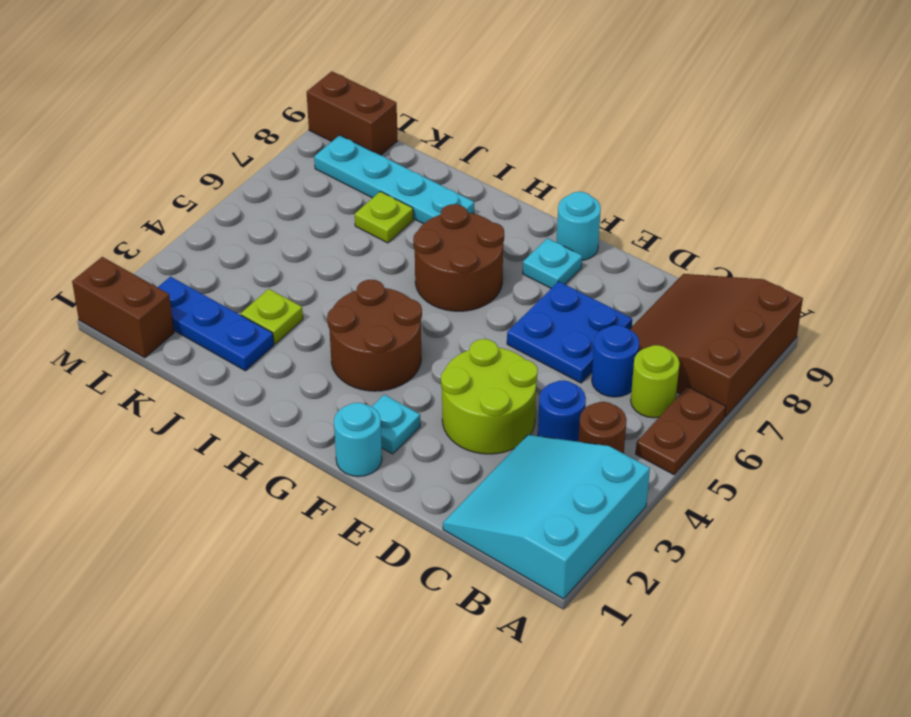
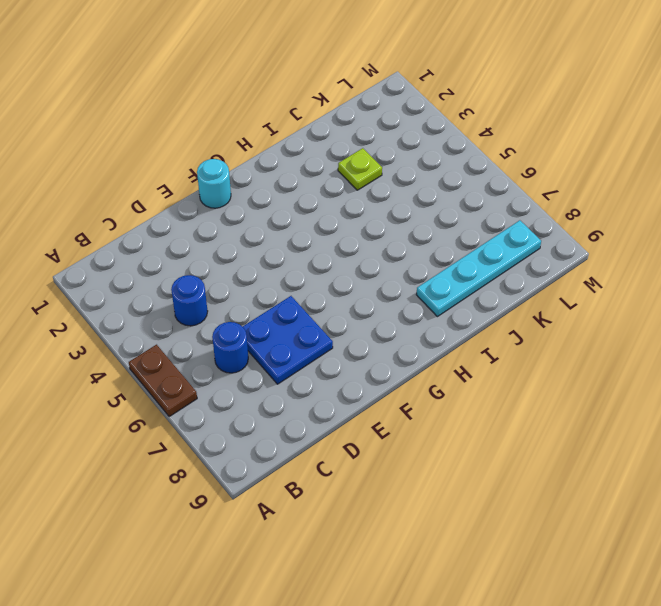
none -> cyan 3x3 slope [443,435,650,599]
none -> brown 3x3 slope [630,274,803,417]
none -> brown 1x1 round brick [578,402,626,454]

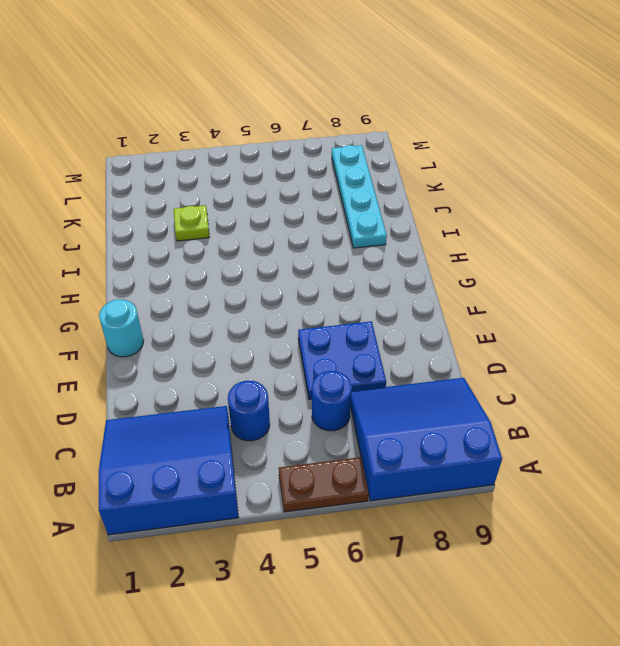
blue 3x3 slope [99,406,239,535] -> cyan 3x3 slope [443,435,650,599]
blue 3x3 slope [351,378,502,501] -> brown 3x3 slope [630,274,803,417]
none -> brown 1x1 round brick [578,402,626,454]
none -> lime 1x1 round brick [631,345,680,418]
none -> lime 2x2 round brick [441,339,538,454]

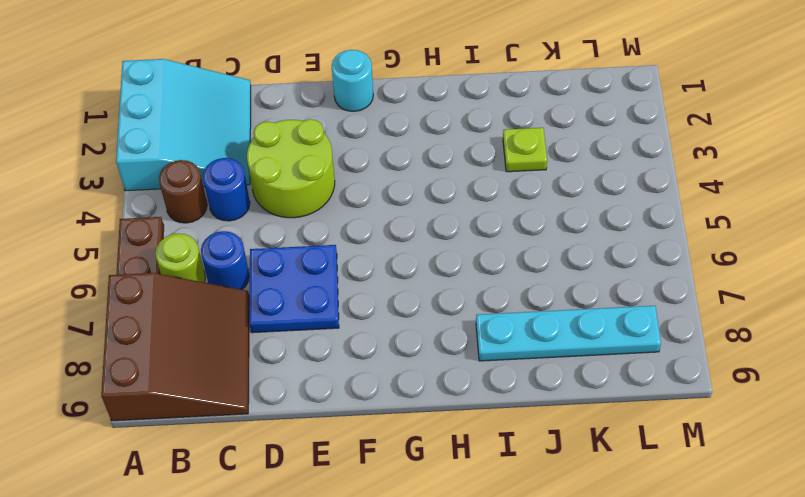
none -> cyan 1x1 plate [372,395,420,454]
none -> cyan 1x1 plate [523,238,582,288]
none -> cyan 1x1 round brick [557,192,601,260]

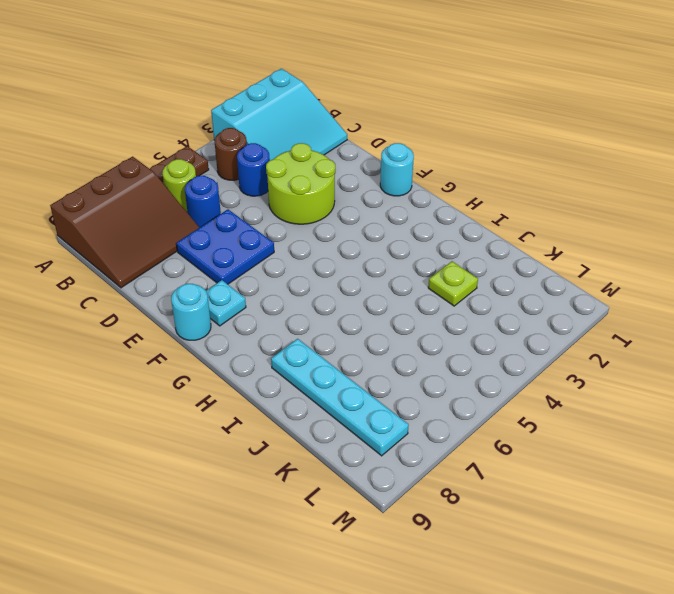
none -> cyan 1x1 plate [372,395,420,454]
none -> brown 2x2 round brick [327,280,422,391]
none -> brown 2x2 round brick [413,204,504,311]

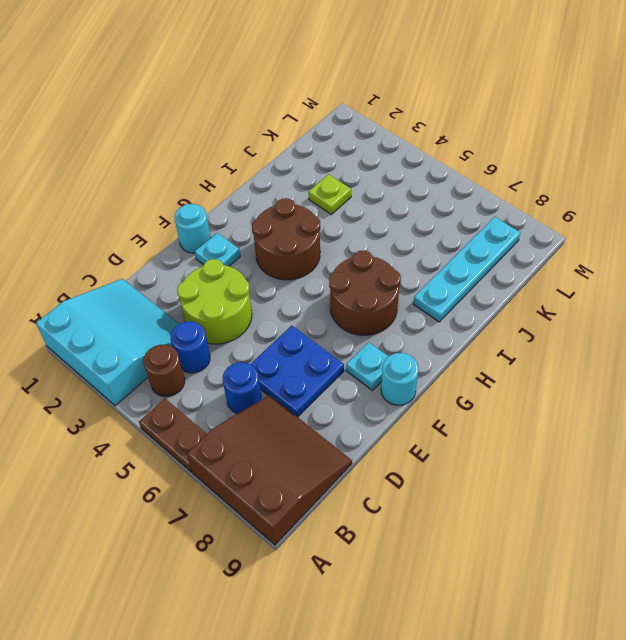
none -> lime 1x1 round brick [631,345,680,418]
none -> blue 1x3 plate [158,277,274,371]
none -> lime 1x1 plate [355,191,413,243]

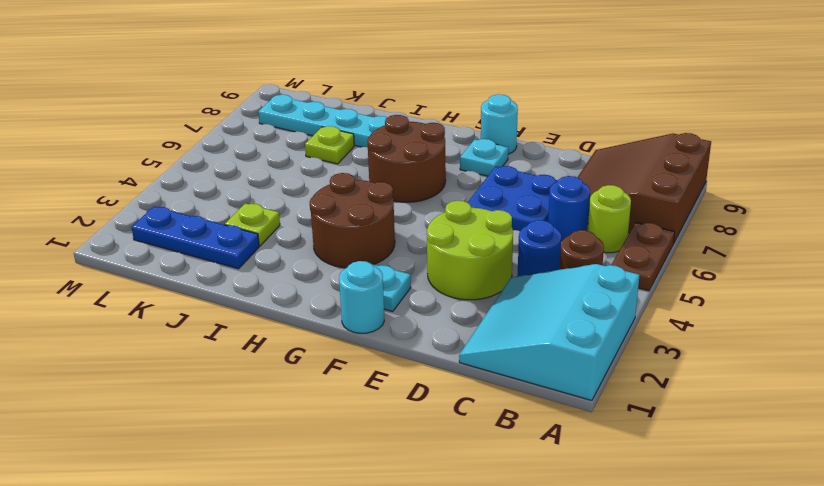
none -> brown 1x2 brick [72,257,174,358]
none -> brown 1x2 brick [307,71,398,155]

